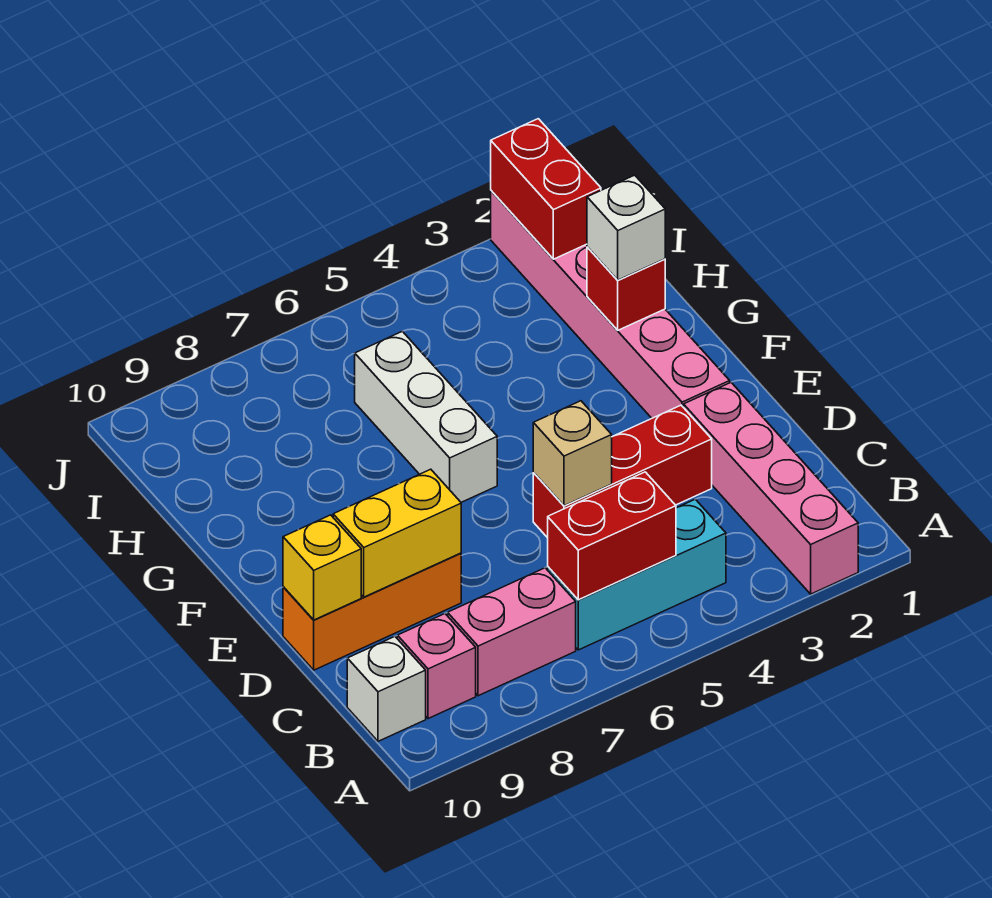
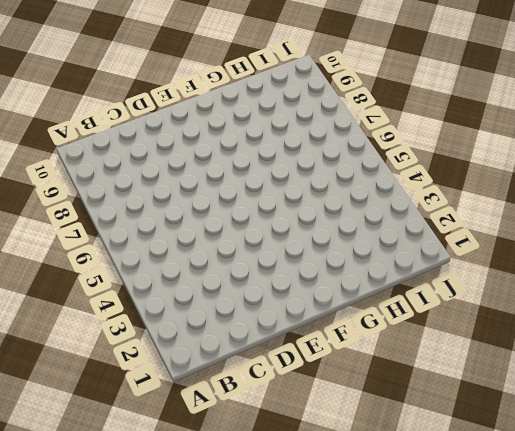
none -> pink 1x4 brick [684,383,858,594]
none -> cyan 1x3 brick [548,499,726,650]
none -> pink 1x2 brick [448,568,576,696]

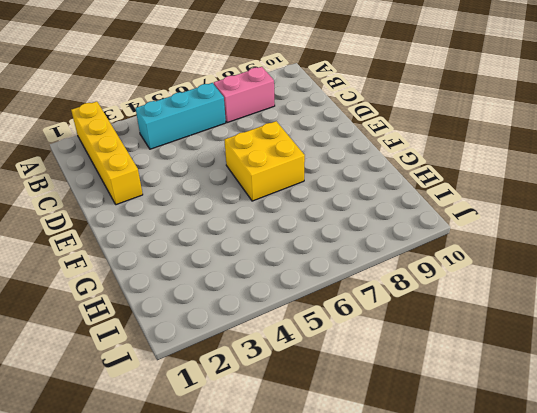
yellow 1x4 brick [71,102,143,205] -> pink 1x4 brick [684,383,858,594]
yellow 2x2 brick [225,121,305,201] -> white 1x3 brick [355,331,497,502]
none -> pink 1x1 brick [397,614,476,719]
none -> white 1x1 brick [347,636,426,741]
none -> red 1x3 brick [533,405,712,538]

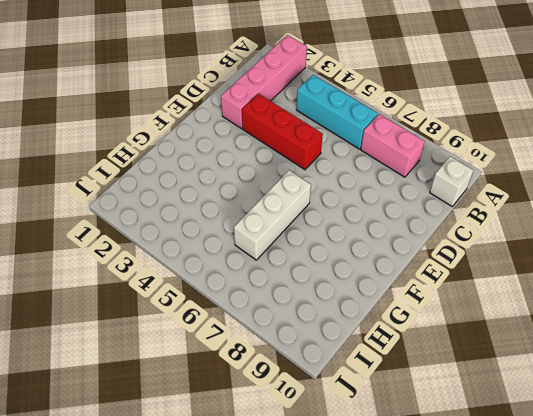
none -> pink 1x1 brick [397,614,476,719]
none -> orange 1x3 brick [283,553,461,670]
none -> pink 1x6 brick [491,191,730,418]

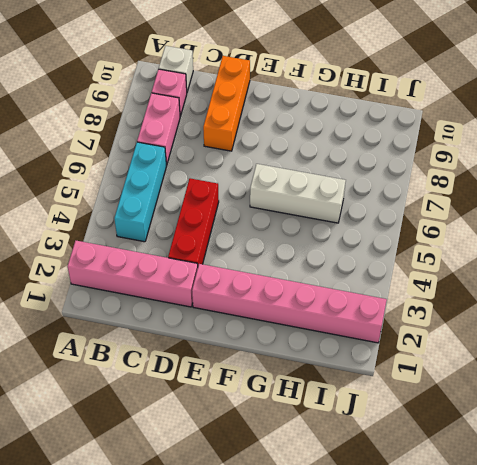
none -> red 1x2 brick [548,472,676,600]
none -> tan 1x1 brick [533,401,612,506]
none -> yellow 1x2 brick [333,469,461,597]

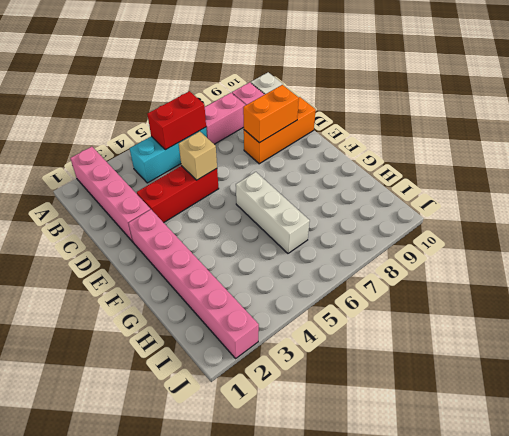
orange 1x2 brick [243,85,299,143] -> yellow 1x2 brick [333,469,461,597]
none -> yellow 1x1 brick [283,515,361,620]
none -> red 1x1 brick [587,247,665,330]
none -> red 1x2 brick [491,119,601,259]

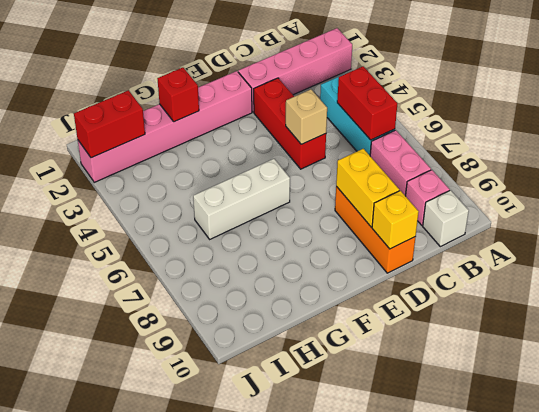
none -> white 1x1 brick [587,175,665,280]

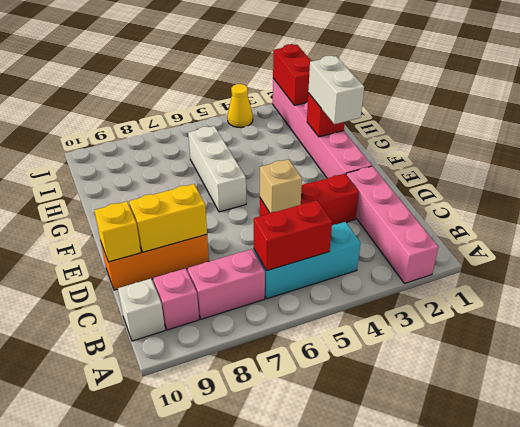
white 1x2 brick [308,56,364,124] -> white 1x1 brick [587,175,665,280]
yellow 1x1 cone [227,84,253,128] -> none

